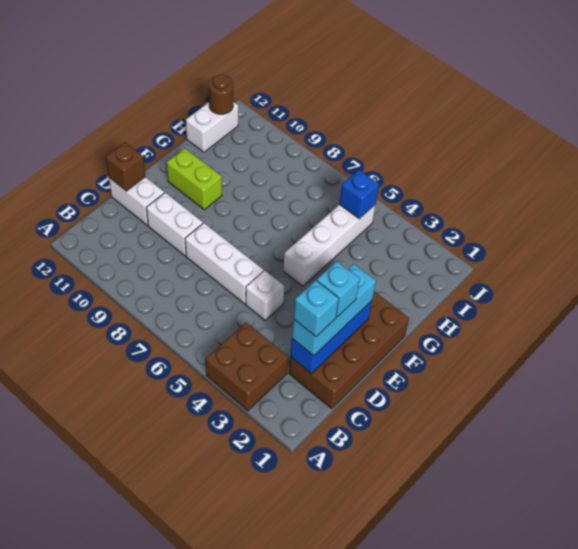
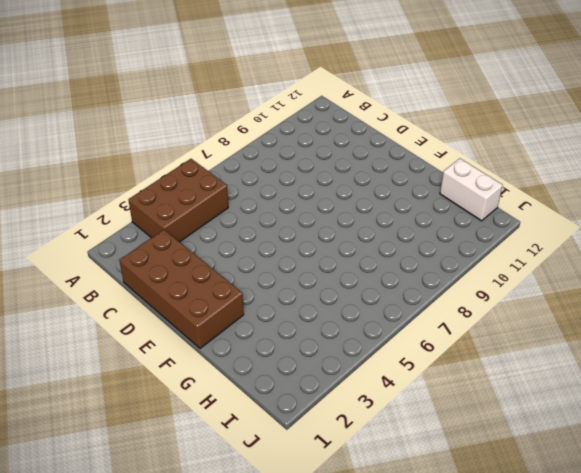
brown 2x3 brick [128,159,228,242] -> brown 2x2 brick [206,323,288,411]
none -> white 1x1 brick [246,271,284,320]
none -> white 1x3 brick [185,223,263,304]
none -> white 1x2 brick [146,193,203,256]

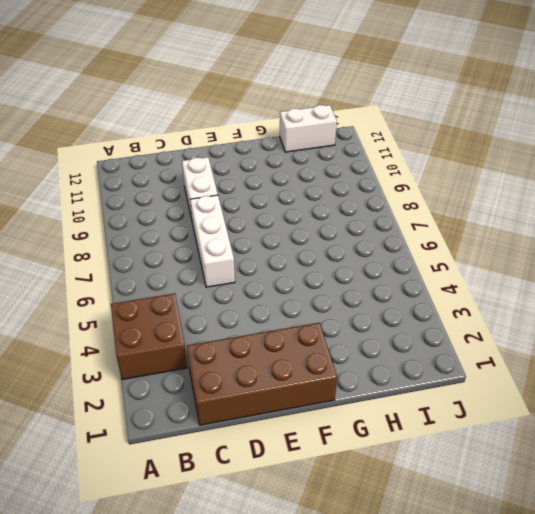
none -> white 1x1 brick [246,271,284,320]
none -> white 1x2 brick [109,177,164,226]
none -> white 1x4 brick [283,204,376,286]

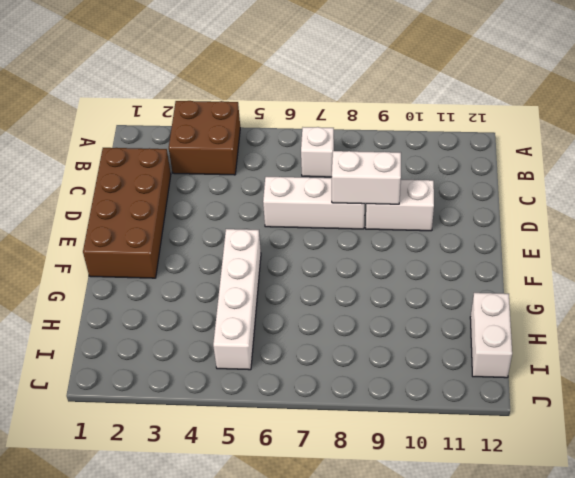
white 1x1 brick [301,127,334,177] -> white 1x1 brick moved to [246,271,284,320]
white 1x2 brick [332,151,401,204] -> white 1x2 brick moved to [109,177,164,226]
none -> lime 1x2 brick [167,148,222,210]
none -> blue 1x3 brick [290,301,372,374]
none -> brown 1x1 brick [106,142,145,191]

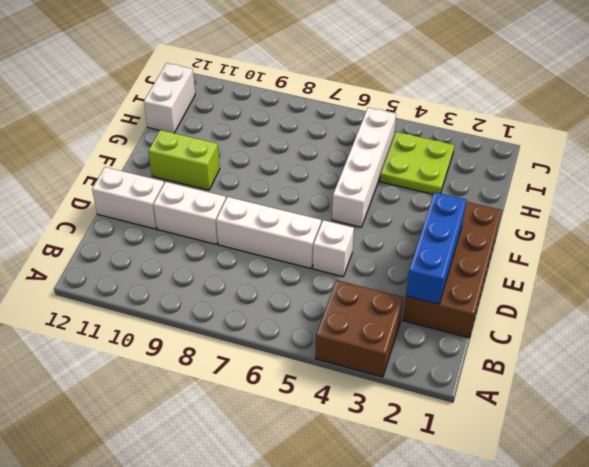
lime 2x2 plate [380,132,454,194] -> none
none -> brown 1x1 brick [106,142,145,191]
none -> blue 1x1 brick [339,170,379,219]
none -> brown 1x1 round brick [209,75,233,114]

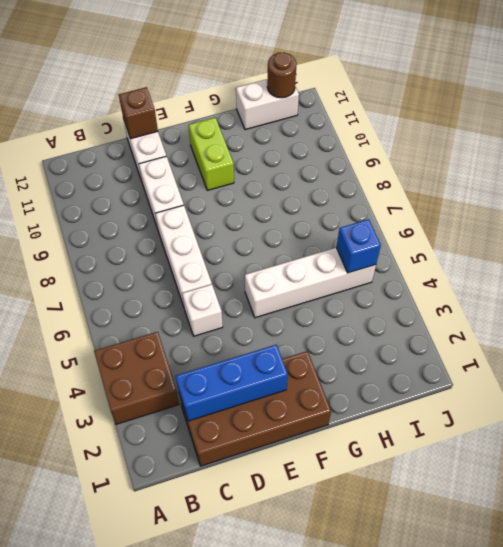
none -> cyan 1x3 brick [292,264,376,356]
none -> cyan 1x1 brick [294,280,339,337]
none -> cyan 1x1 brick [317,261,360,317]

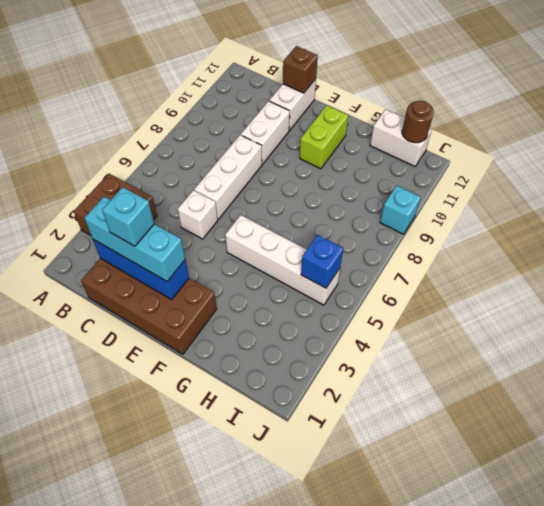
cyan 1x1 brick [380,186,421,234] -> cyan 1x1 brick moved to [294,280,339,337]

